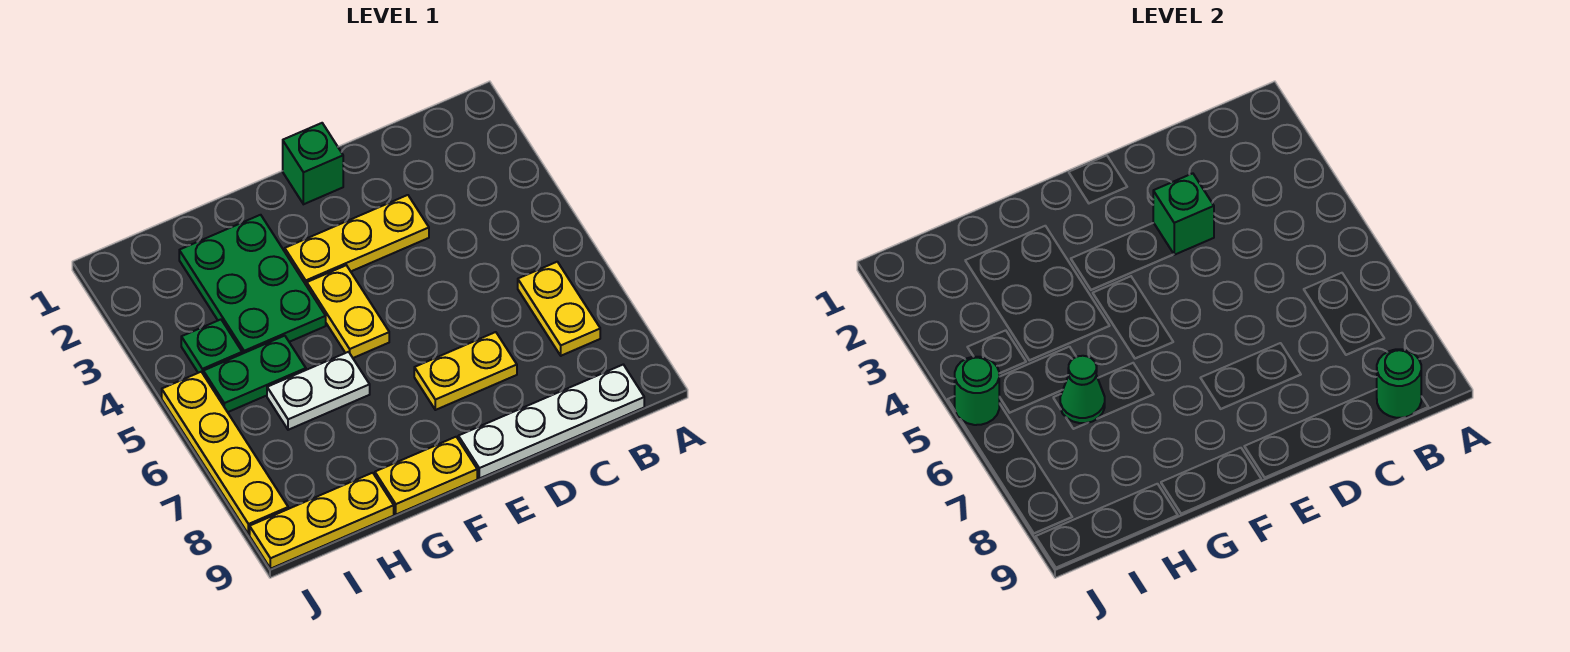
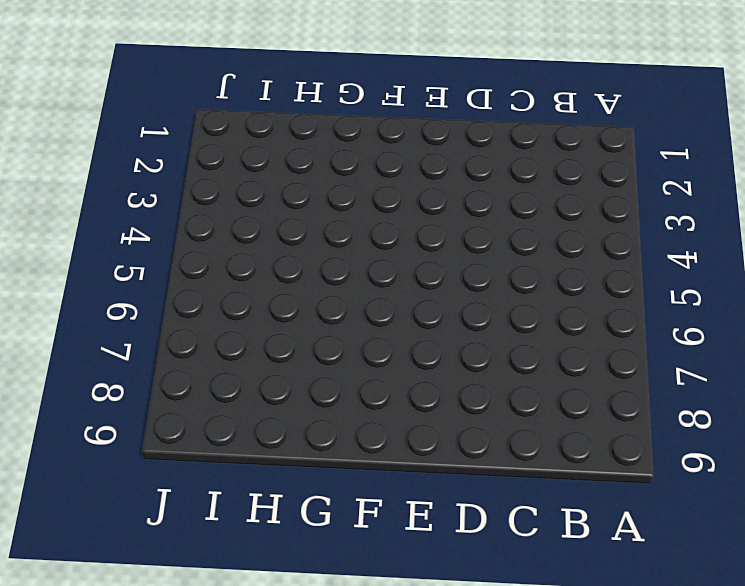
none -> yellow 1x2 plate [518,262,600,356]
none -> white 1x4 plate [458,365,644,478]
none -> yellow 1x3 plate [285,195,429,286]

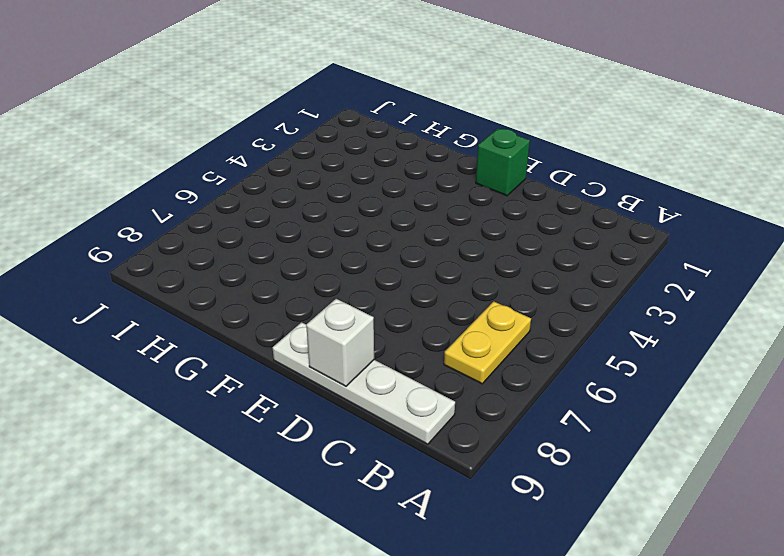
white 1x1 brick [306,299,374,386] -> none
none -> yellow 1x3 plate [285,195,429,286]
none -> yellow 1x2 plate [414,332,517,410]
none -> yellow 1x2 plate [307,265,389,358]

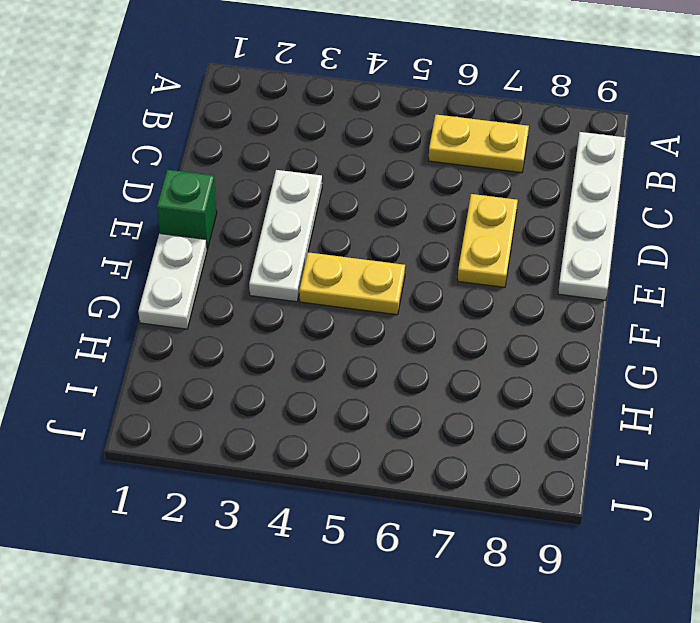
white 1x3 plate [249,170,322,302] -> yellow 1x3 plate [285,195,429,286]
white 1x2 plate [138,234,207,329] -> white 1x2 plate moved to [267,352,370,430]
none -> yellow 1x2 plate [375,437,477,514]
none -> green 2x3 plate [179,215,326,354]
none -> green 1x2 plate [203,336,306,412]

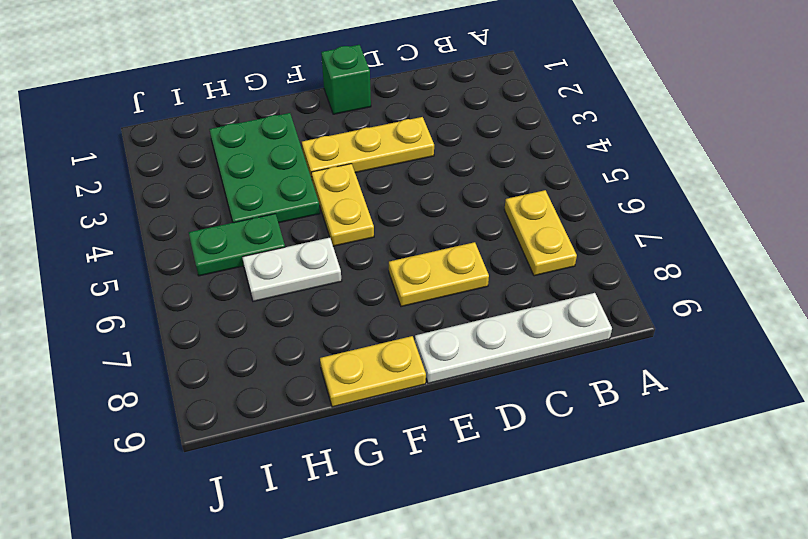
none -> yellow 1x3 plate [250,473,394,569]
none -> green 1x1 plate [181,320,242,373]
none -> yellow 1x4 plate [162,372,288,534]

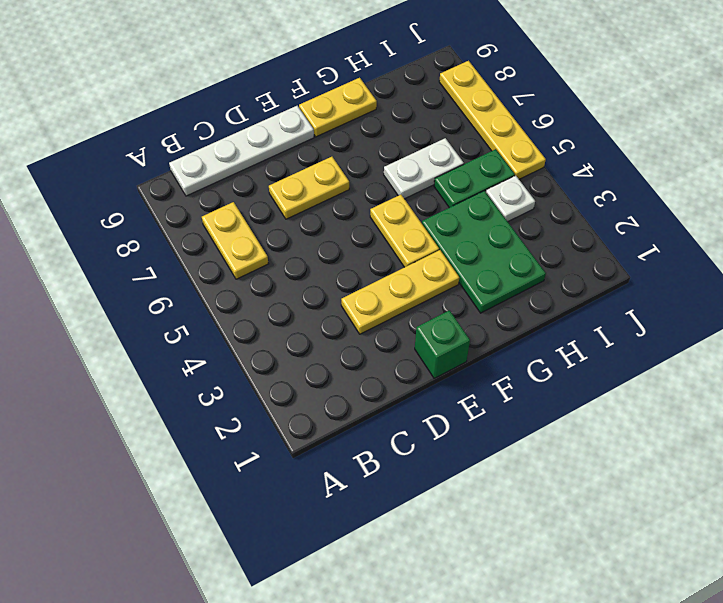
white 1x1 plate [486,176,535,222] -> green 1x1 plate [181,320,242,373]
none -> yellow 1x3 plate [250,473,394,569]
none -> green 1x1 round brick [1377,349,1421,418]
none -> green 1x1 brick [1153,173,1214,255]

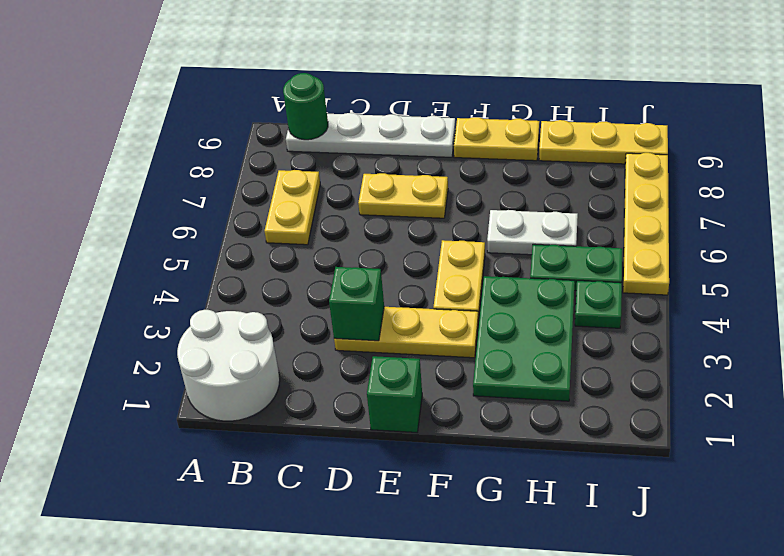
white 2x2 round brick [177,310,280,421] -> none
none -> green 1x1 cone [1060,356,1105,423]
none -> green 1x1 round brick [955,357,999,425]

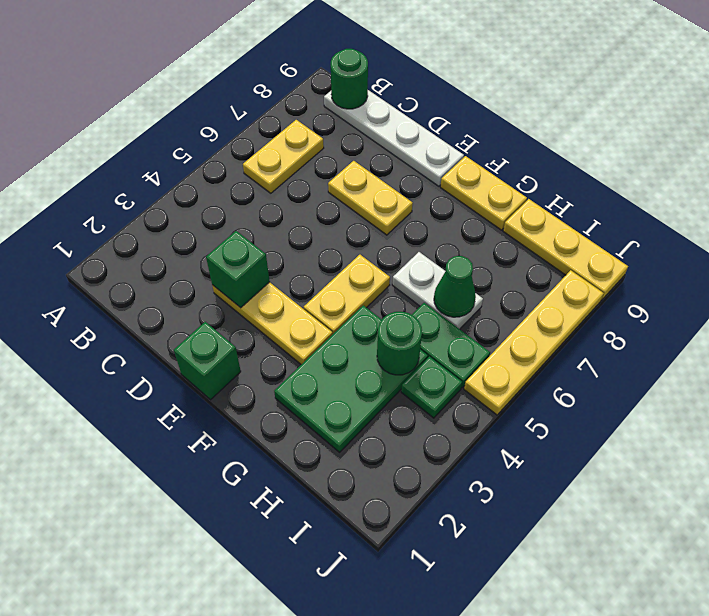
green 1x1 round brick [377,312,422,375] -> green 1x1 round brick moved to [955,357,999,425]

